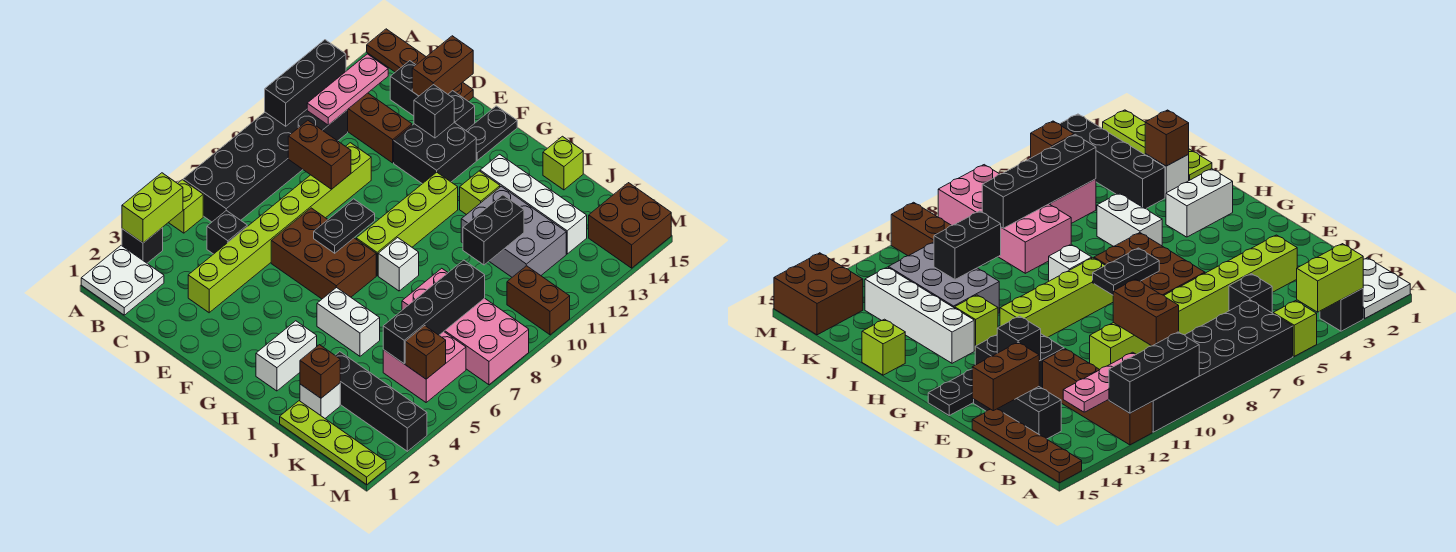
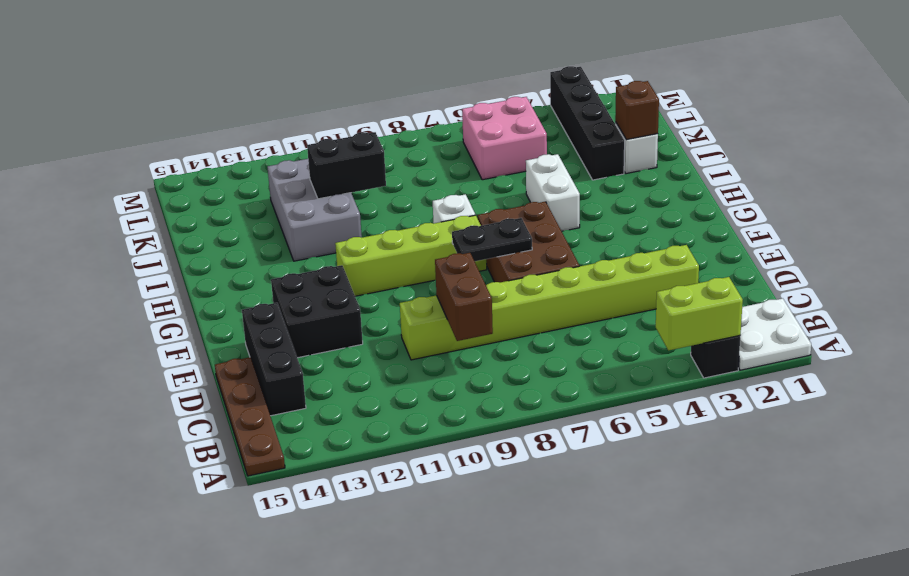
none -> lime 1x1 brick [168,180,203,233]
none -> black 2x6 brick [183,110,348,222]
none -> brown 1x4 brick [348,93,412,163]
none -> black 1x1 brick [207,210,247,254]

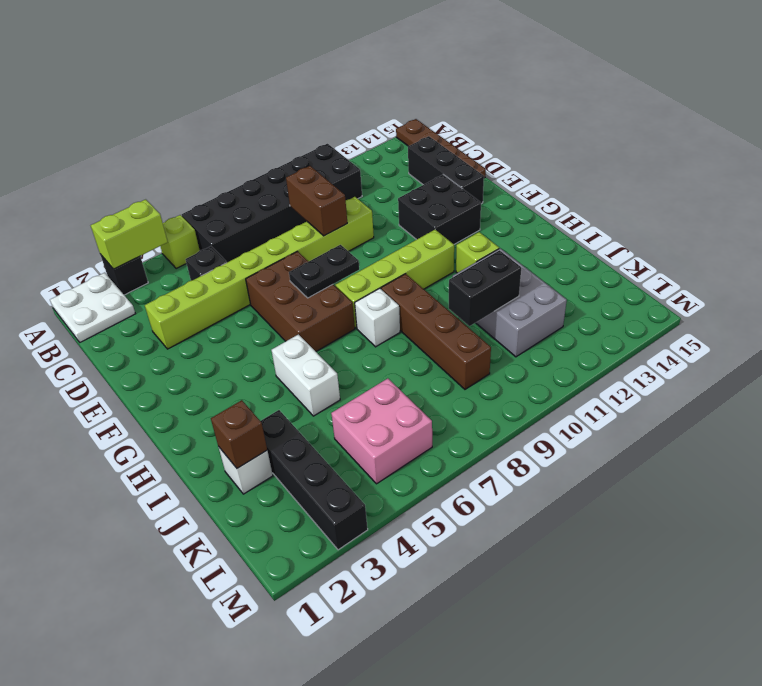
brown 1x4 brick [381,274,491,389] -> brown 1x4 brick moved to [348,93,412,163]
none -> black 1x2 plate [466,106,517,160]
none -> white 1x2 brick [256,321,317,391]
none -> white 1x4 brick [480,154,587,254]
none -> lime 1x1 brick [543,136,583,190]

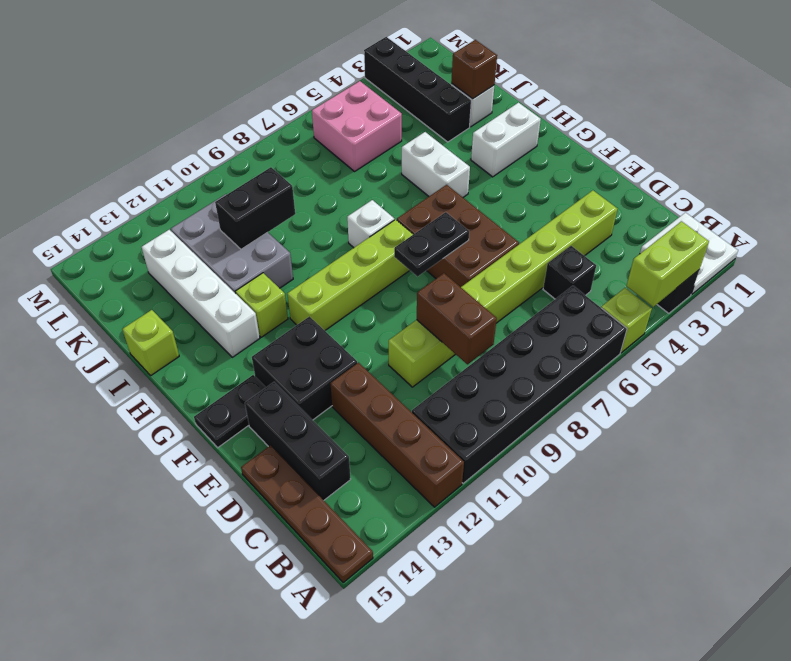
none -> lime 1x4 plate [280,401,386,484]
none -> pink 2x4 brick [402,268,529,385]
none -> brown 1x2 brick [507,266,570,335]
none -> brown 2x2 brick [589,183,671,268]

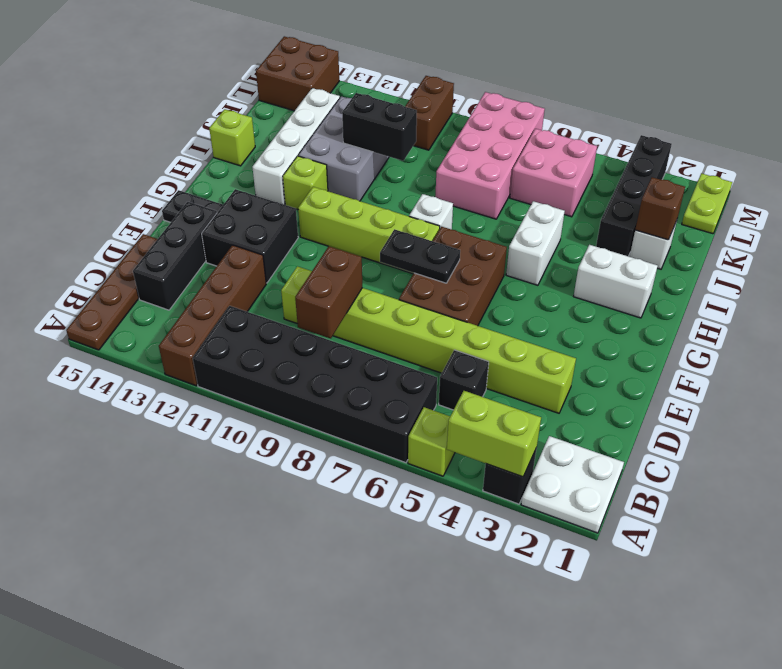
lime 1x2 plate [682,173,732,234] -> lime 1x4 plate [280,401,386,484]
none -> black 1x3 brick [265,40,346,126]
none -> pink 1x3 plate [307,54,388,125]
none -> brown 1x2 brick [412,36,473,96]
none -> black 1x1 brick [414,84,454,138]

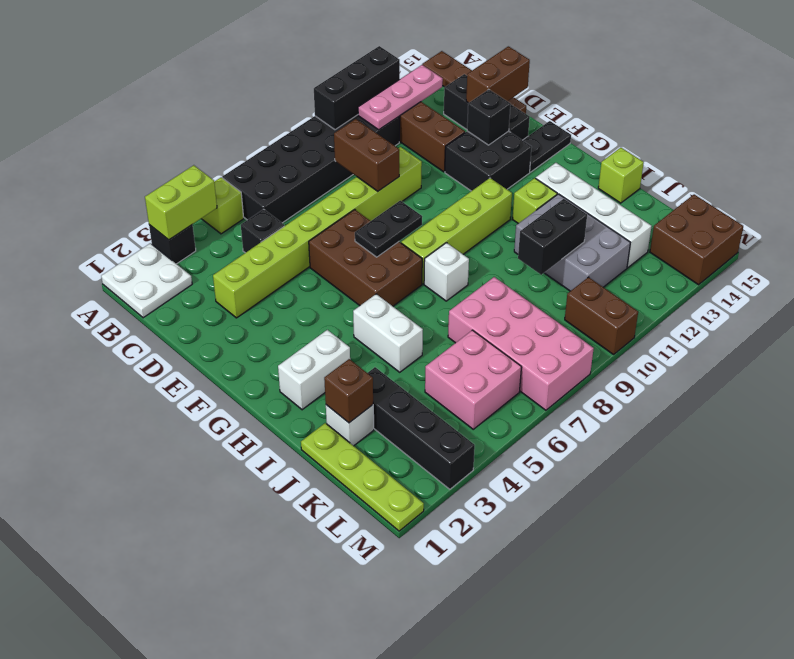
none -> black 1x4 brick [383,260,485,364]
none -> brown 1x1 brick [405,326,446,379]

